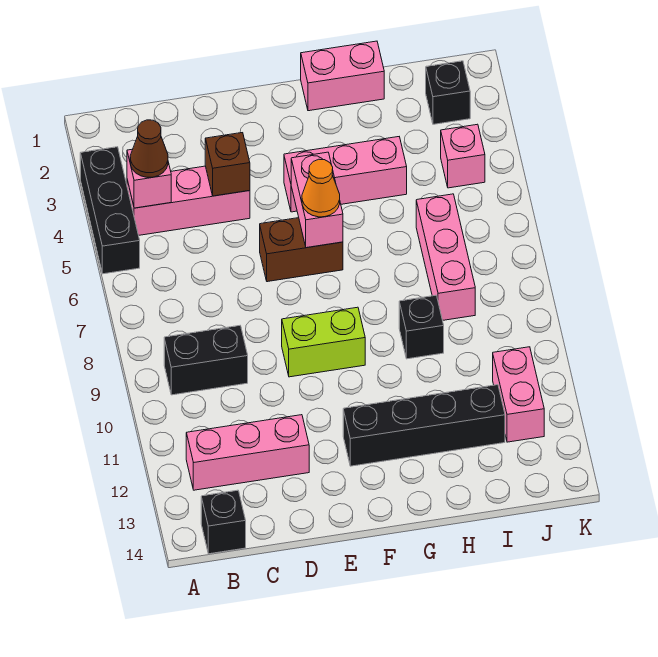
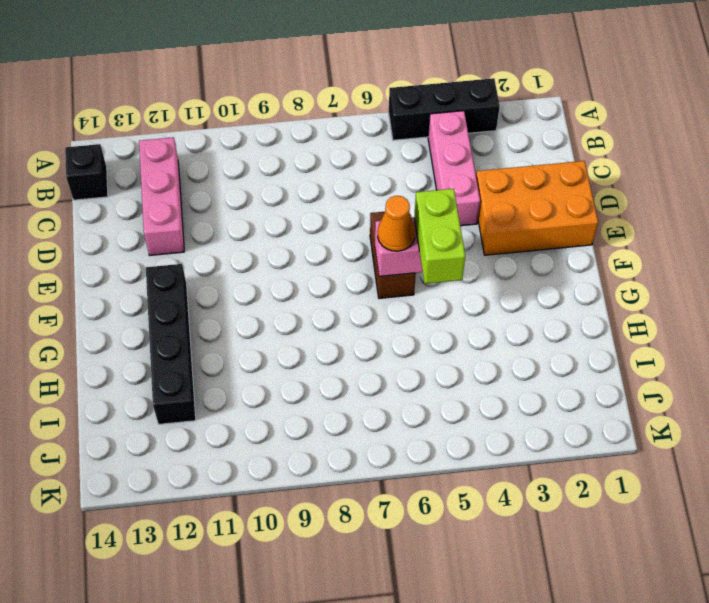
orange 2x3 brick [476,161,598,255] -> none
lime 1x2 brick [414,189,465,284] -> lime 1x2 brick moved to [282,307,365,377]
none -> black 1x2 brick [164,326,248,395]
none -> pink 1x3 brick [284,137,407,212]
none -> pink 1x2 brick [301,41,384,111]

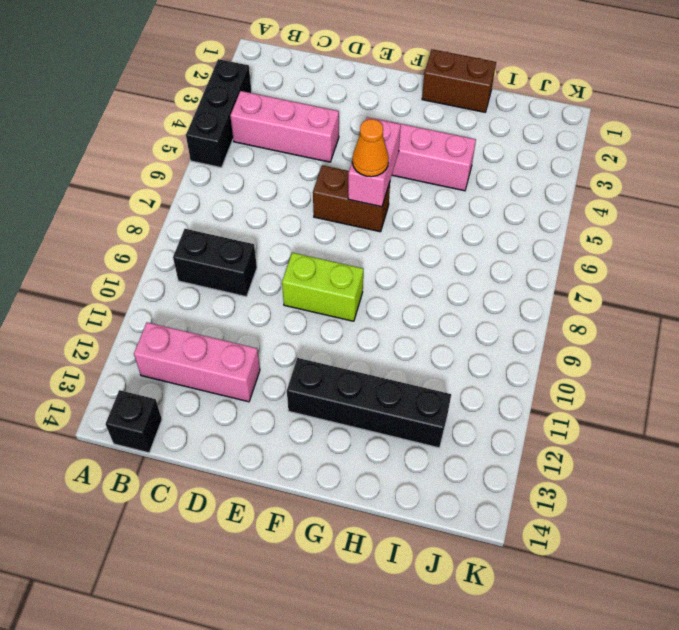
brown 1x2 brick [422,49,496,112] -> pink 1x2 brick [301,41,384,111]
none -> black 1x1 brick [399,295,444,359]
none -> pink 1x3 brick [416,194,475,320]
none -> black 1x1 brick [426,61,470,124]

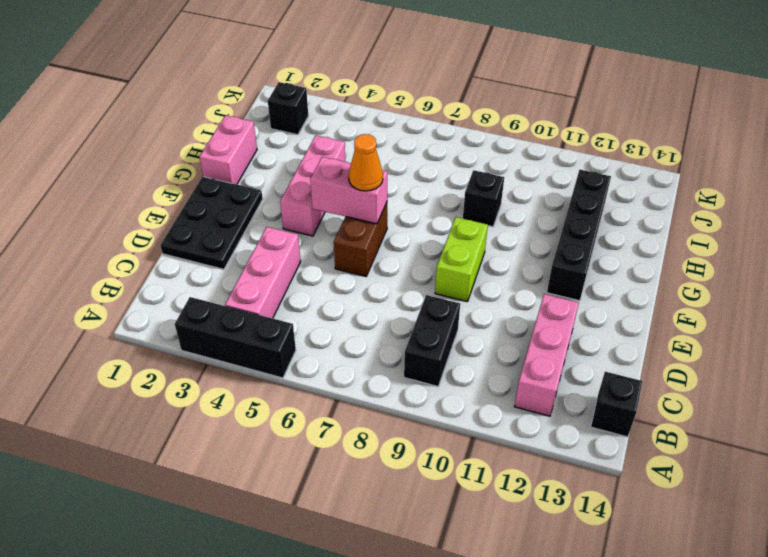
black 2x3 plate [160,177,263,269] -> none
none -> pink 1x3 brick [416,194,475,320]
none -> pink 1x1 brick [441,124,485,188]
none -> pink 1x2 brick [493,347,544,442]

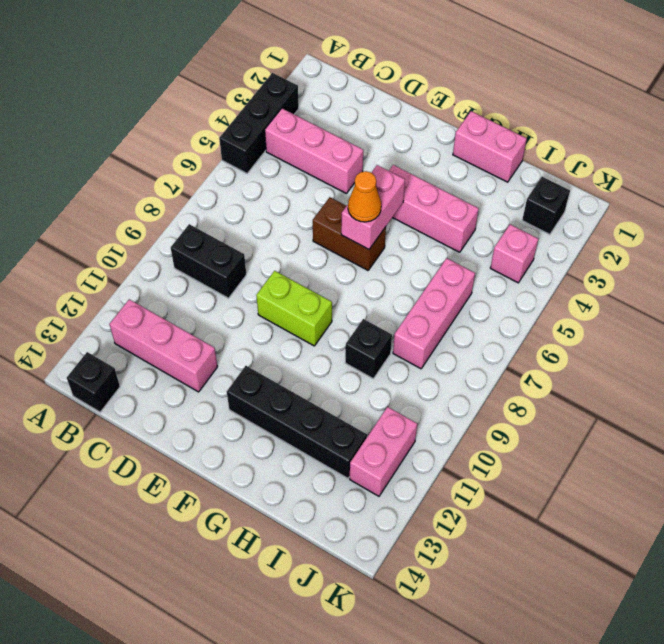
none -> pink 1x1 brick [127,149,171,208]
none -> brown 1x1 brick [205,133,250,196]
none -> brown 1x1 cone [130,120,168,177]

